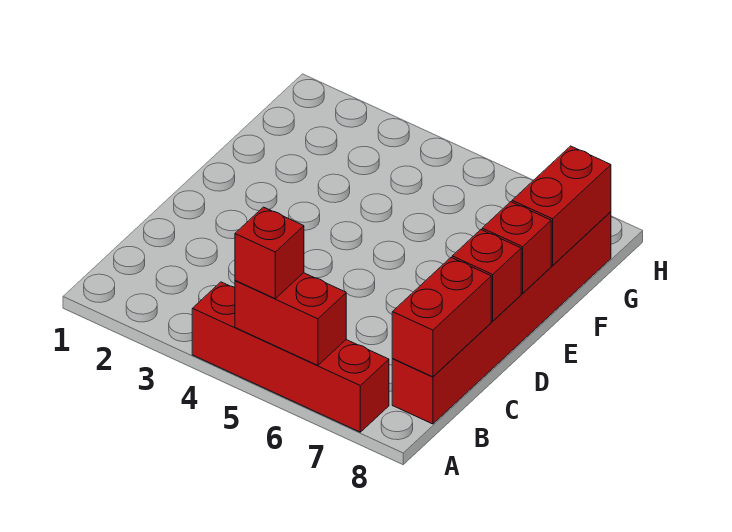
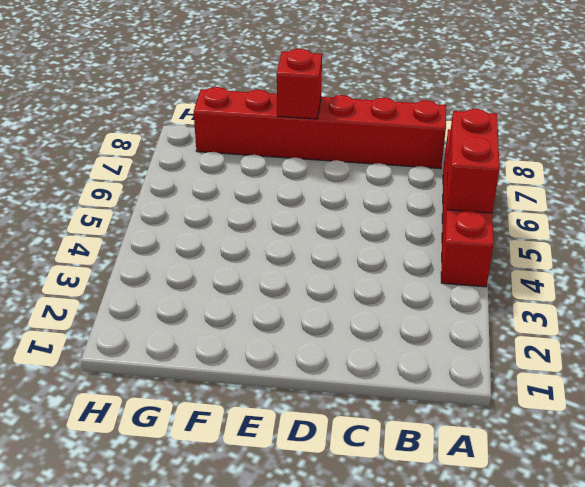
none -> red 1x2 brick [392,258,491,377]
none -> red 1x1 brick [452,230,521,321]

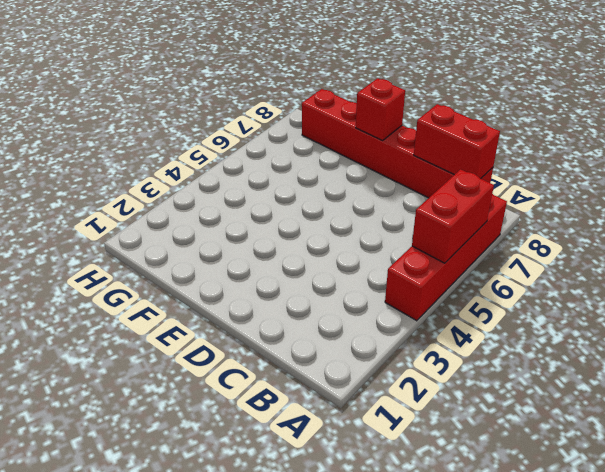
none -> red 1x1 brick [452,230,521,321]
none -> red 1x2 brick [512,146,611,265]

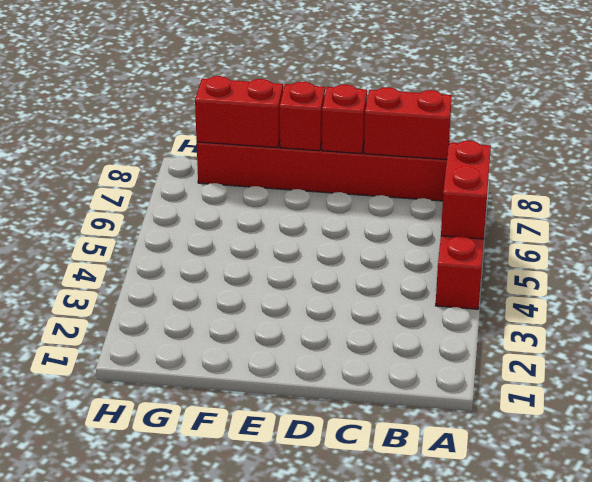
none -> red 1x1 brick [235,207,304,298]

